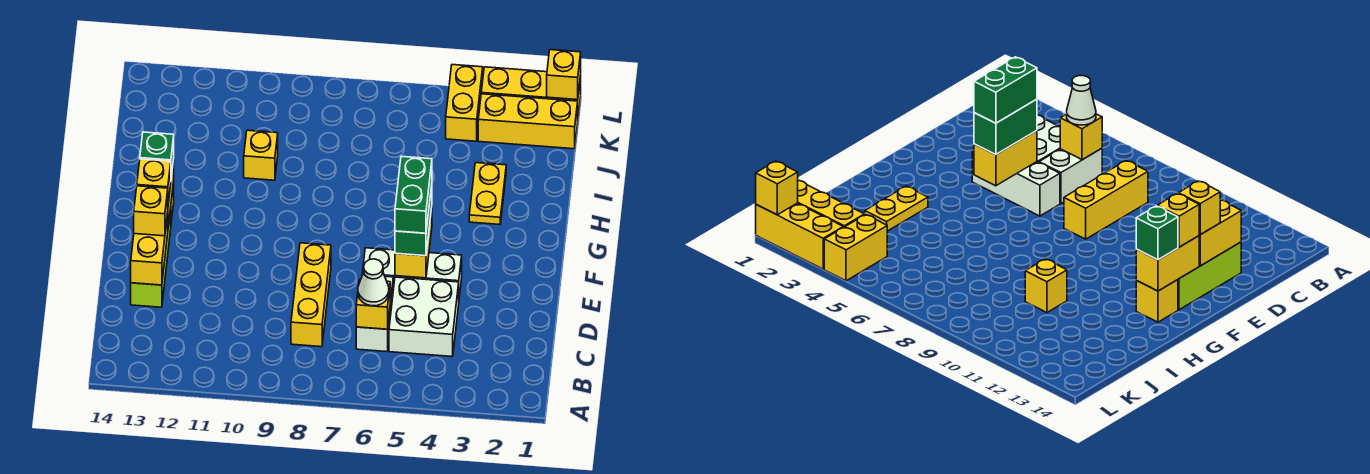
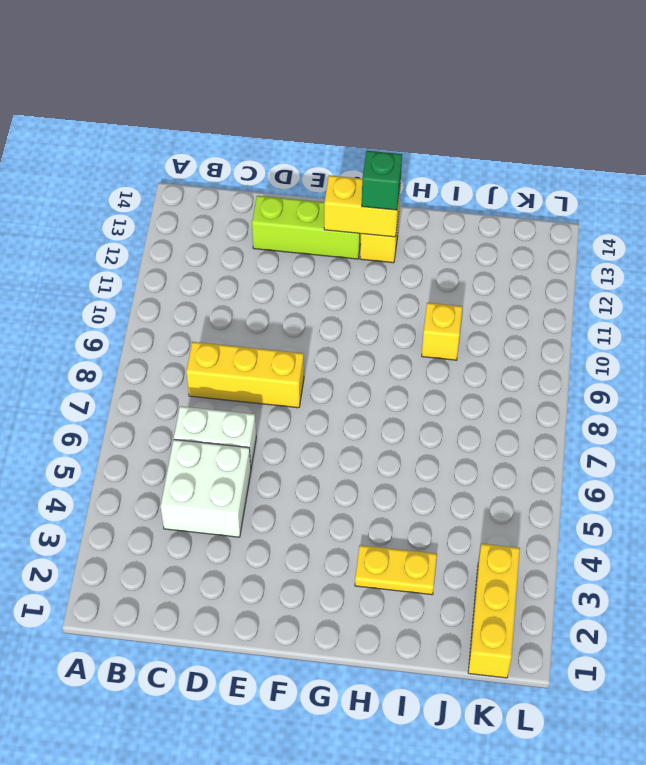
none -> white 1x3 brick [362,248,462,297]
none -> yellow 1x2 brick [446,65,483,141]
none -> yellow 1x3 brick [481,67,581,116]

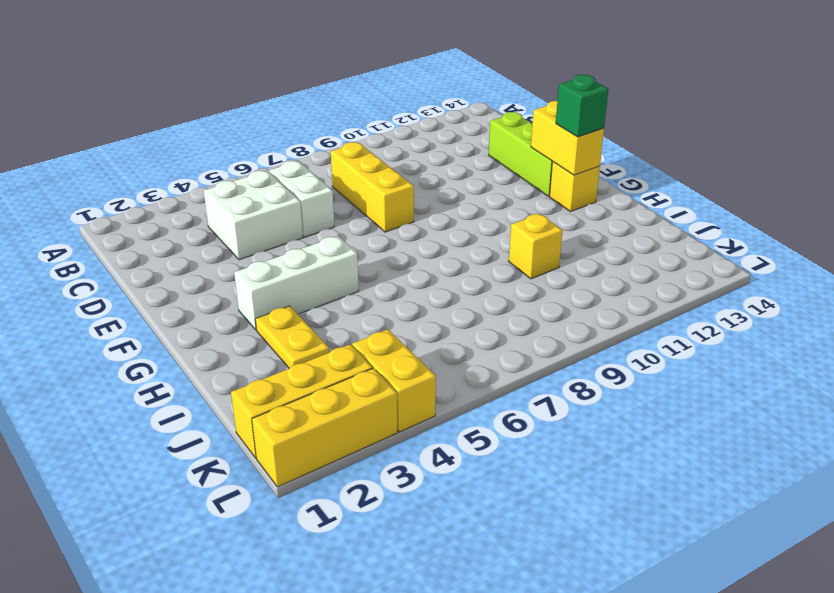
white 1x3 brick [234,236,359,330] -> white 1x3 brick moved to [362,248,462,297]
none -> yellow 1x1 brick [356,279,390,329]
none -> yellow 1x2 brick [131,213,168,285]
none -> yellow 1x2 brick [395,208,432,278]

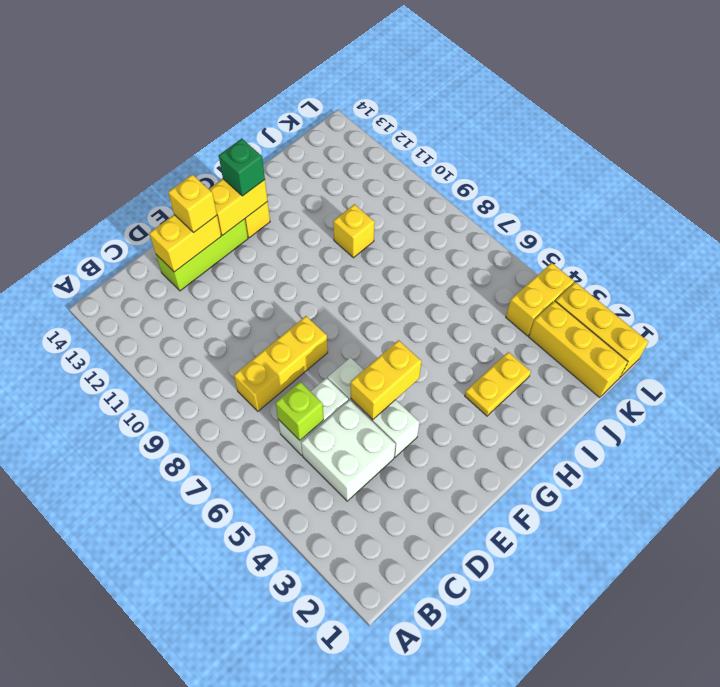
lime 1x1 brick [275,382,324,440] -> yellow 1x1 brick [356,279,390,329]
none -> yellow 1x1 brick [547,50,581,100]
none -> white 1x1 cone [358,259,389,306]
none -> green 1x2 brick [395,186,432,256]

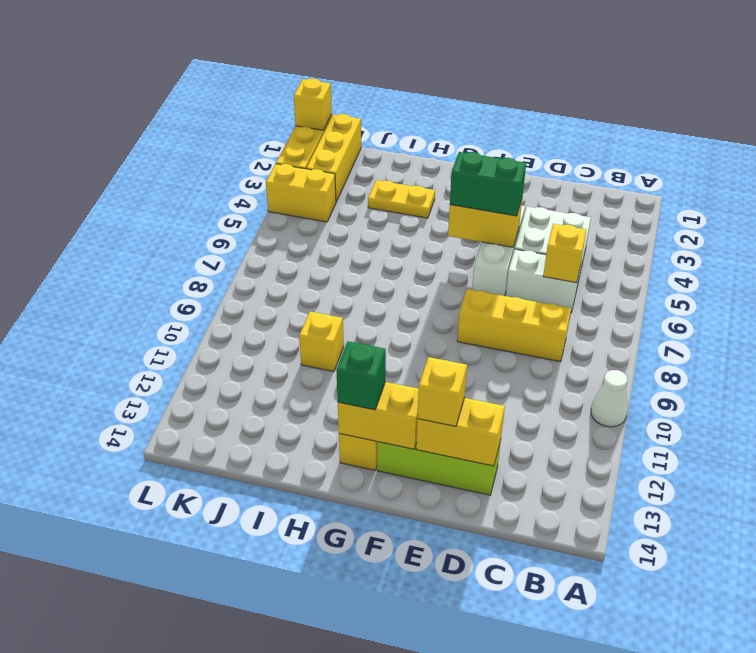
white 1x1 cone [591,370,628,427] -> white 1x1 cone moved to [358,259,389,306]
none -> yellow 1x1 brick [137,159,171,204]
none -> green 1x2 brick [395,156,432,233]

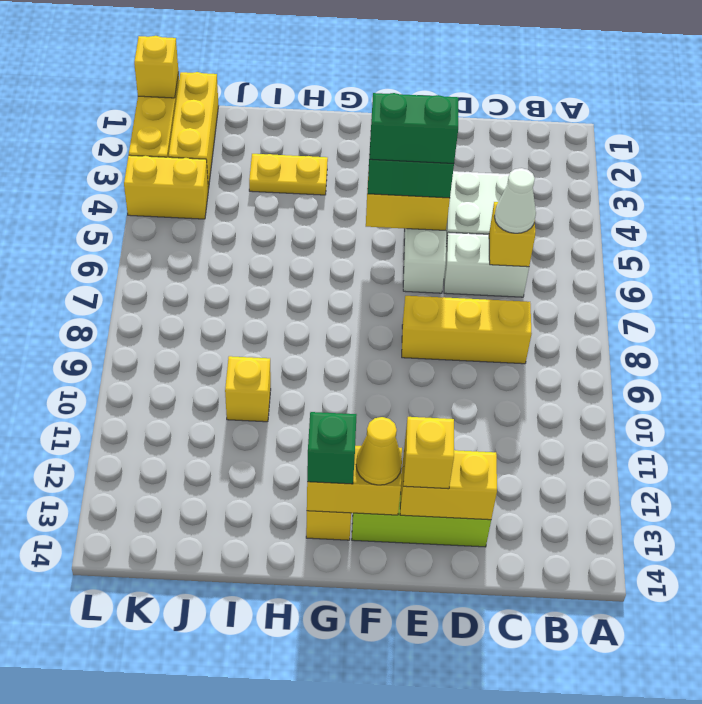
yellow 1x1 cone [356,417,402,485] -> yellow 1x1 brick [137,159,171,204]

